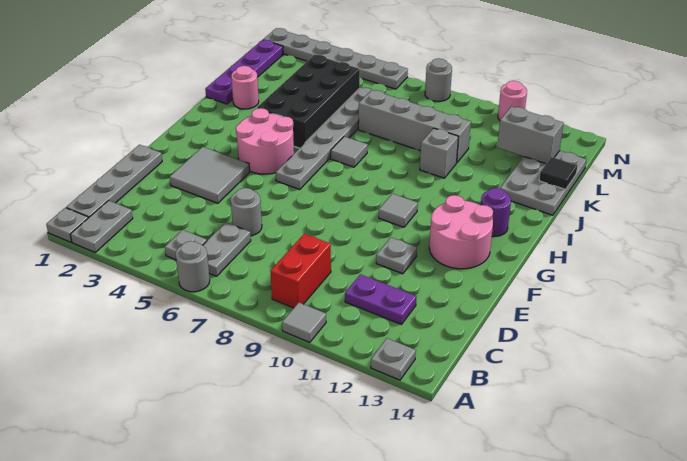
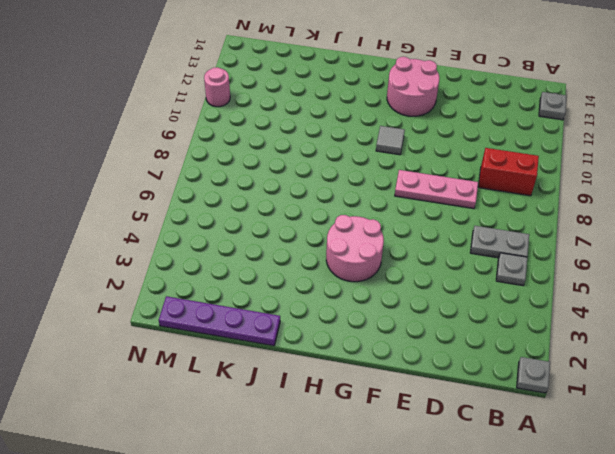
pink 1x3 plate [395,170,478,209] -> none
none -> grey 1x2 plate [70,201,133,252]
none -> grey 1x1 round brick [176,241,210,292]
none -> grey 1x1 tile [282,303,326,342]
none -> grey 1x4 plate [66,145,162,218]

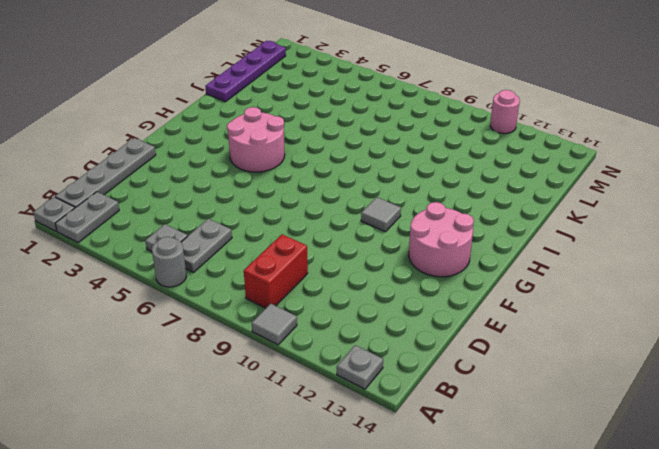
none -> purple 1x2 plate [345,274,417,324]
none -> grey 1x1 round brick [231,188,262,236]
none -> grey 2x2 tile [170,147,250,203]
none -> grey 1x1 plate [376,238,417,274]

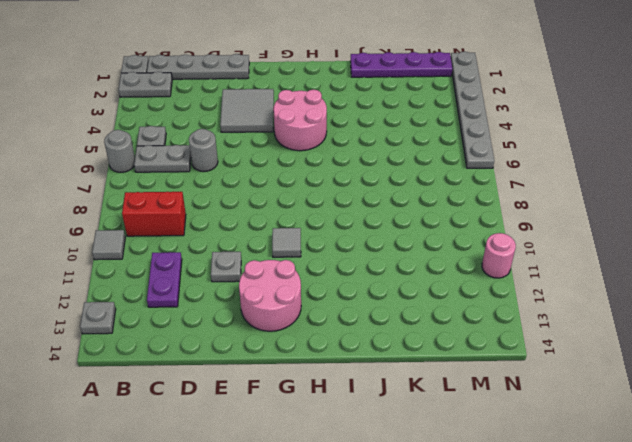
none -> grey 1x6 plate [276,87,372,190]
none -> purple 1x1 round brick [481,188,511,236]
none -> black 2x4 brick [257,55,360,148]
none -> grey 1x1 tile [331,136,368,167]

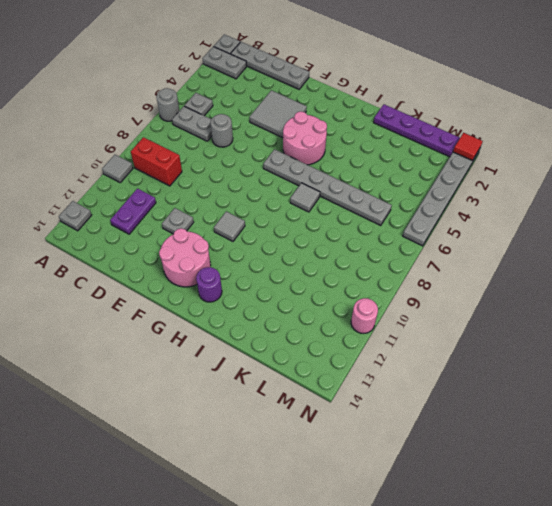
red 1x1 tile [453,133,483,161] -> none
none -> black 2x4 brick [257,55,360,148]
none -> pink 1x1 round brick [231,66,259,109]
none -> grey 1x1 brick [420,128,458,178]
none -> grey 2x3 plate [500,151,587,215]

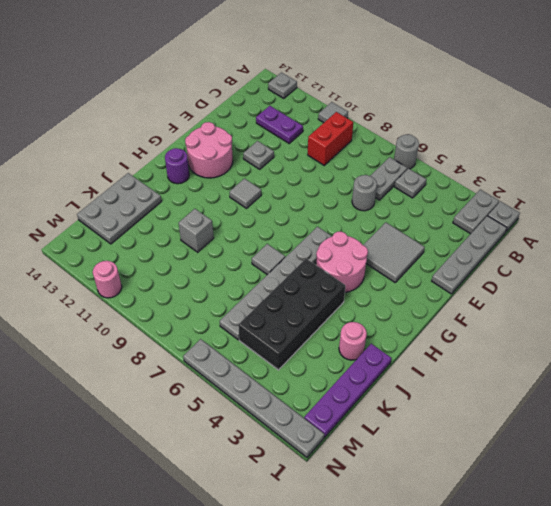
none -> grey 1x4 brick [358,90,471,163]
none -> grey 1x1 round brick [425,58,452,102]
none -> black 1x1 tile [539,157,577,189]
none -> grey 1x2 brick [497,106,564,164]

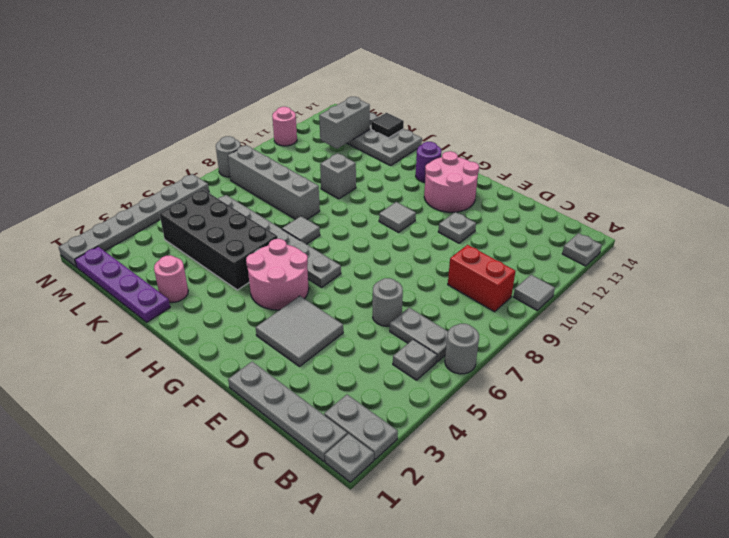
grey 1x4 brick [228,145,320,219] -> grey 1x4 brick turned to [358,90,471,163]
none -> purple 1x2 plate [345,274,417,324]

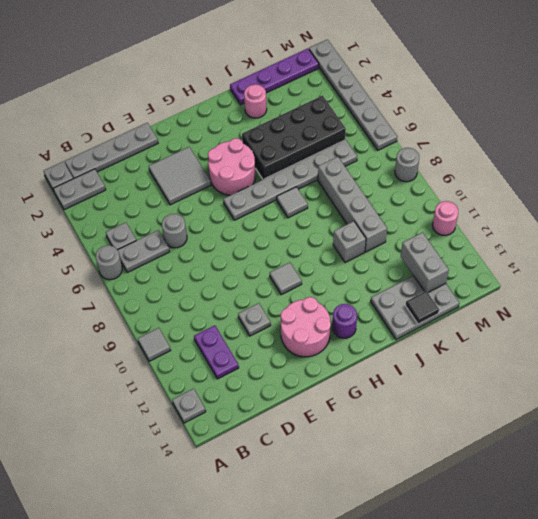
none -> red 1x2 brick [270,234,331,308]

